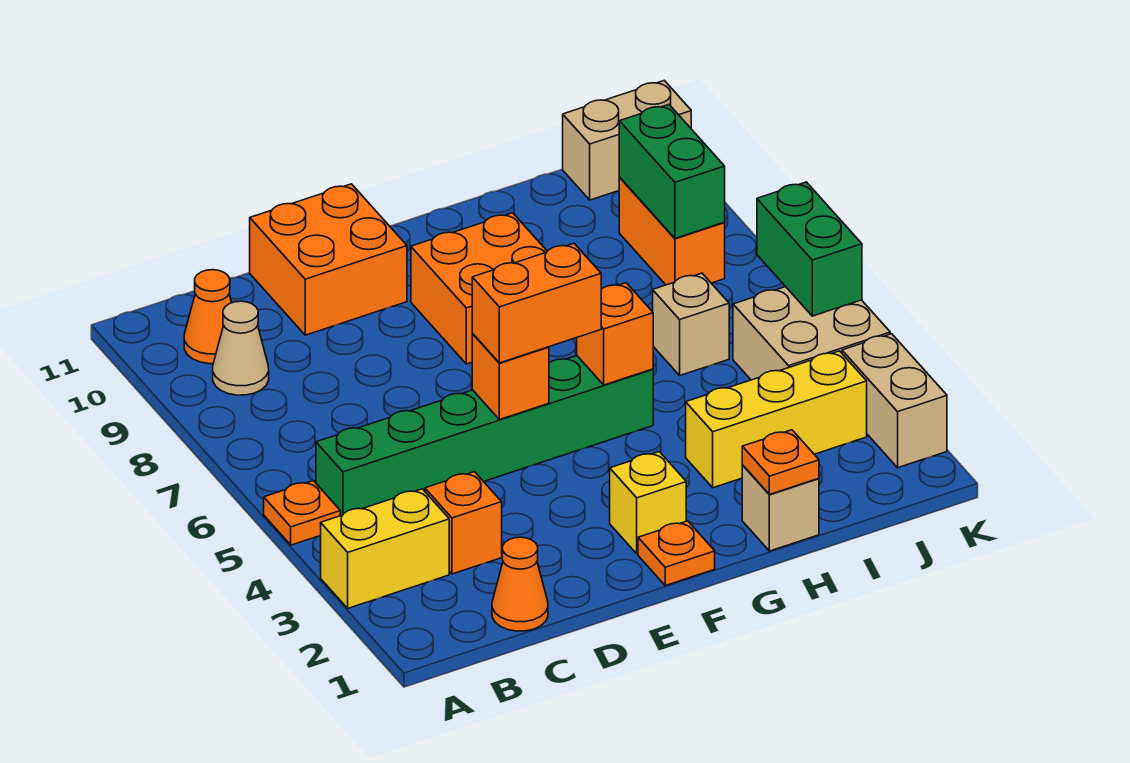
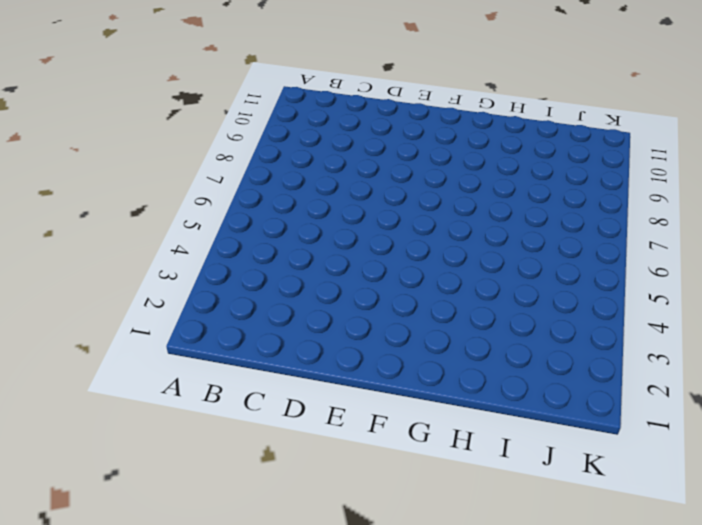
none -> yellow 1x2 brick [321,489,449,608]
none -> orange 1x1 plate [264,481,340,545]
none -> green 1x6 brick [316,356,653,516]

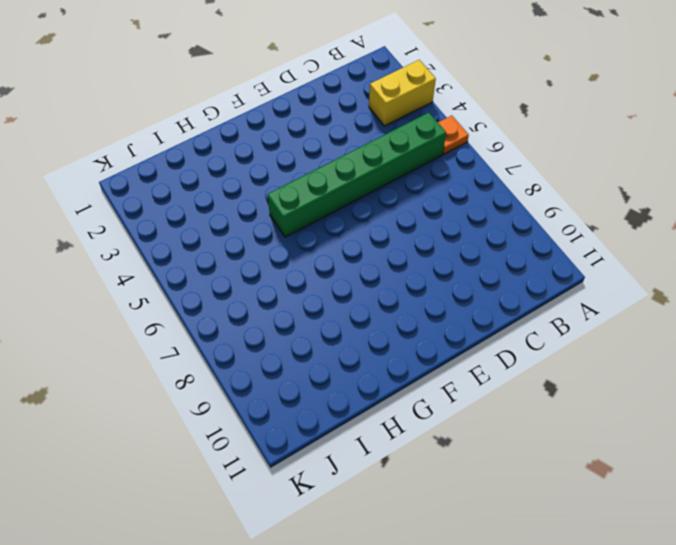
none -> tan 1x1 cone [213,301,269,395]
none -> orange 1x1 cone [184,270,232,364]
none -> orange 1x1 cone [492,537,548,631]

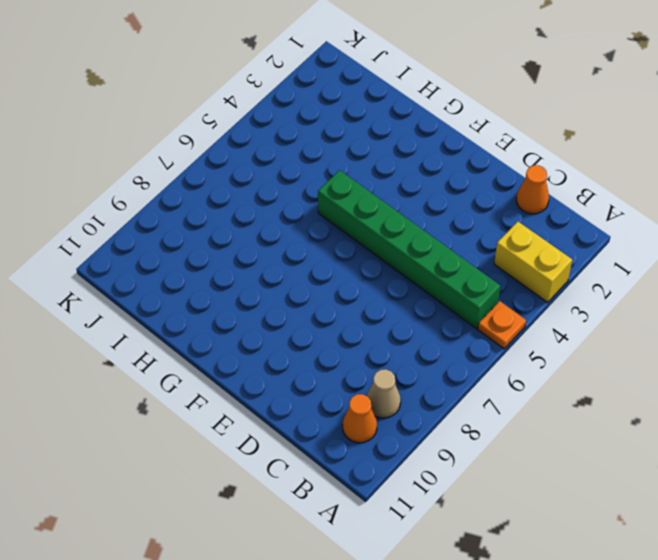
none -> orange 1x1 brick [425,472,502,574]
none -> orange 2x2 brick [250,184,407,335]
none -> orange 1x1 plate [638,521,715,586]

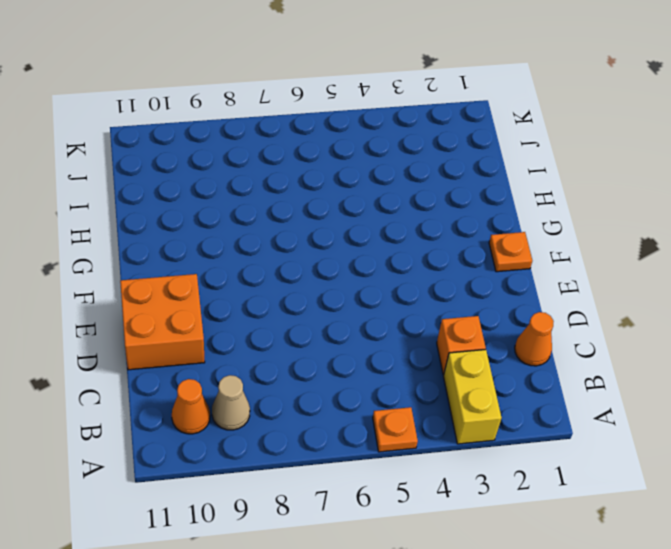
none -> green 1x6 brick [316,356,653,516]
none -> yellow 1x1 brick [610,452,686,554]
none -> orange 2x2 brick [411,213,547,364]

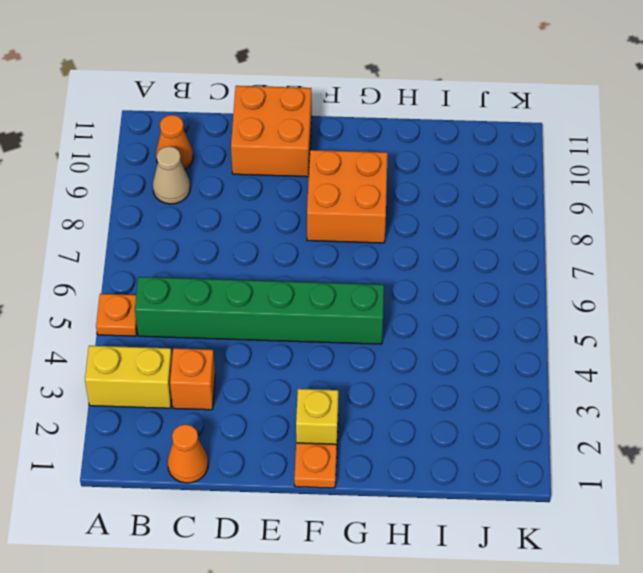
none -> tan 1x1 brick [742,465,819,551]
none -> yellow 1x3 brick [686,351,867,488]
none -> tan 1x1 brick [653,273,729,375]

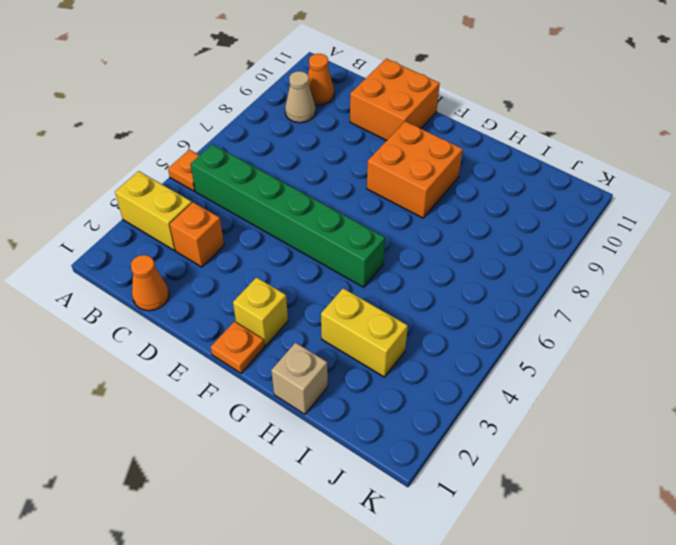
yellow 1x2 brick [321,288,408,377] -> yellow 1x3 brick [686,351,867,488]
none -> tan 1x1 brick [653,273,729,375]
none -> tan 2x2 brick [733,287,890,380]
none -> orange 1x2 brick [619,178,725,285]

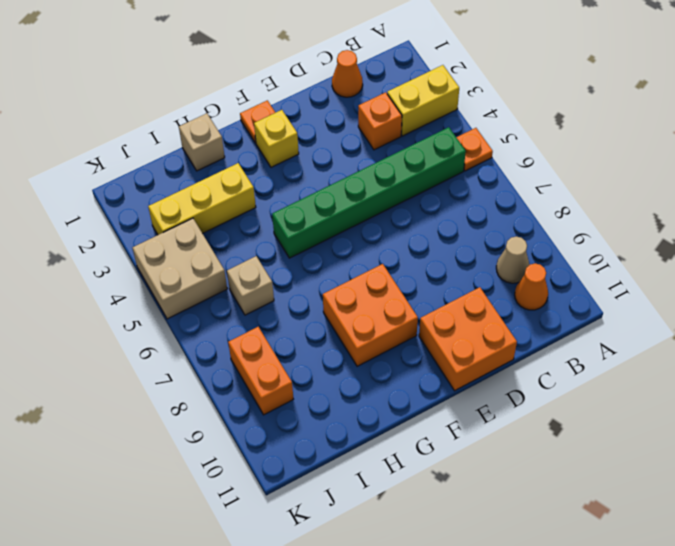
none -> tan 1x2 brick [563,80,691,200]
none -> tan 1x2 brick [842,334,947,468]
none -> orange 1x1 brick [472,334,549,420]

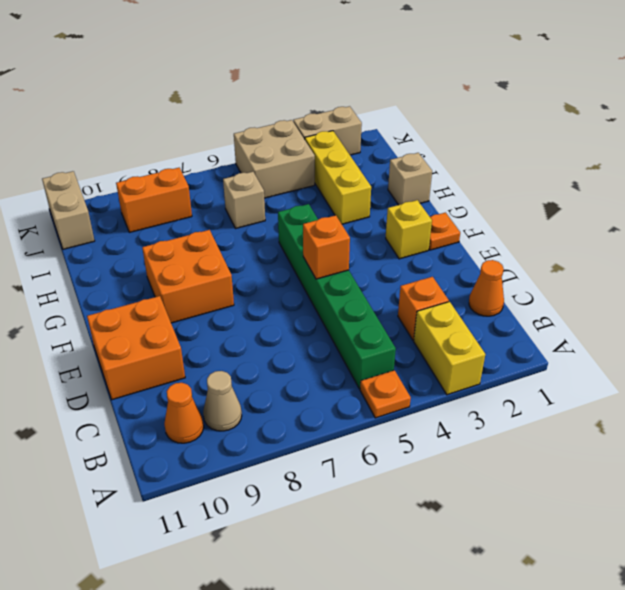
none -> orange 1x1 brick [577,283,653,385]
none -> orange 1x1 plate [742,430,819,494]
none -> green 1x2 brick [619,105,725,238]

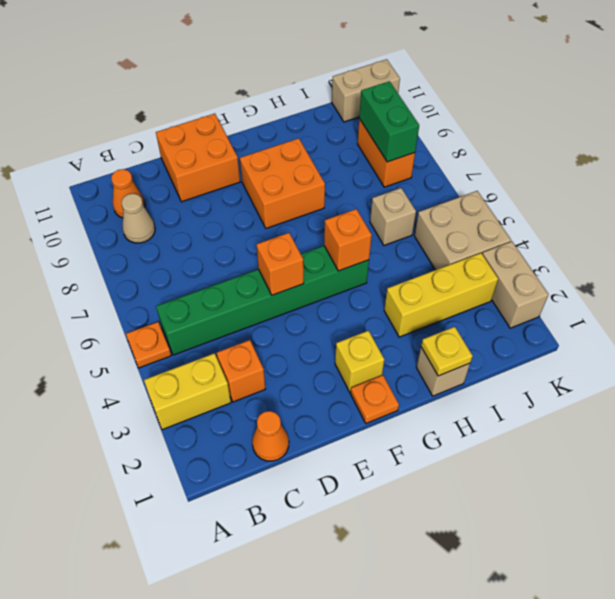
yellow 1x1 plate [421,327,473,376] -> orange 1x1 plate [742,430,819,494]
none -> green 1x2 brick [757,182,862,316]
none -> orange 1x2 brick [472,243,601,363]

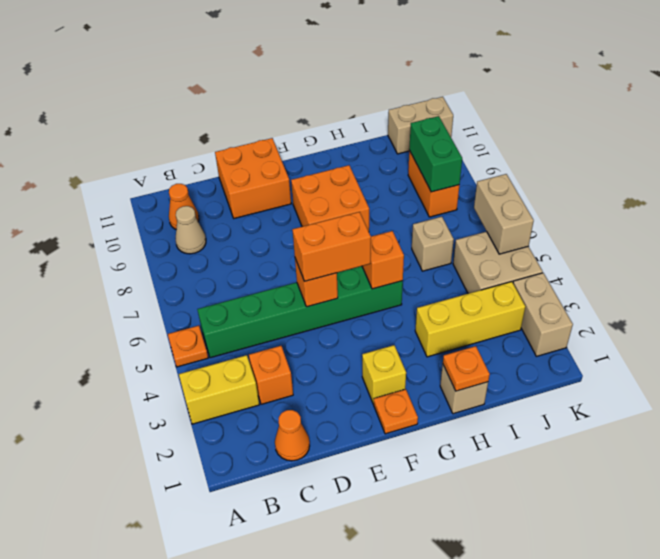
tan 1x2 brick [474,174,534,254] -> green 1x2 brick [757,182,862,316]

